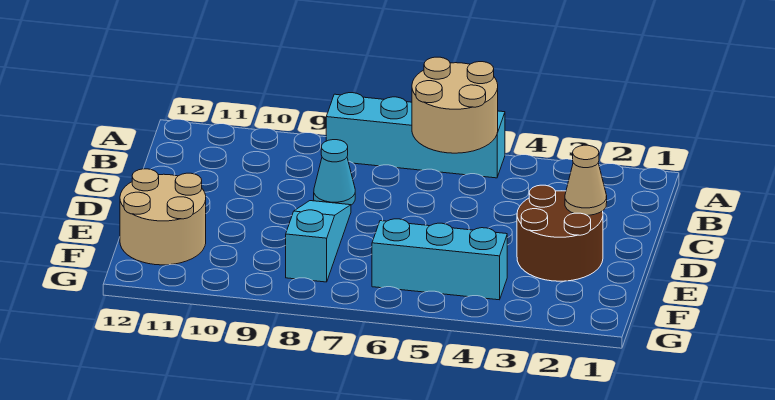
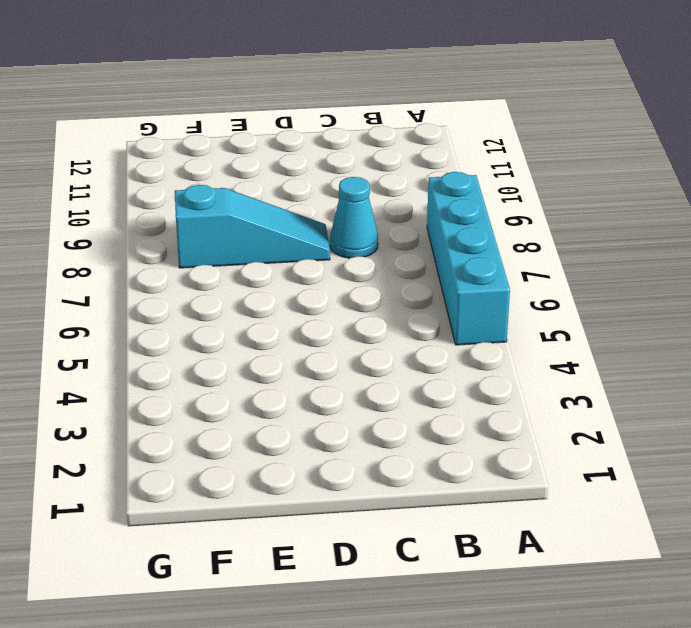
none -> brown 2x2 round brick [517,185,603,281]
none -> tan 2x2 round brick [120,169,206,265]

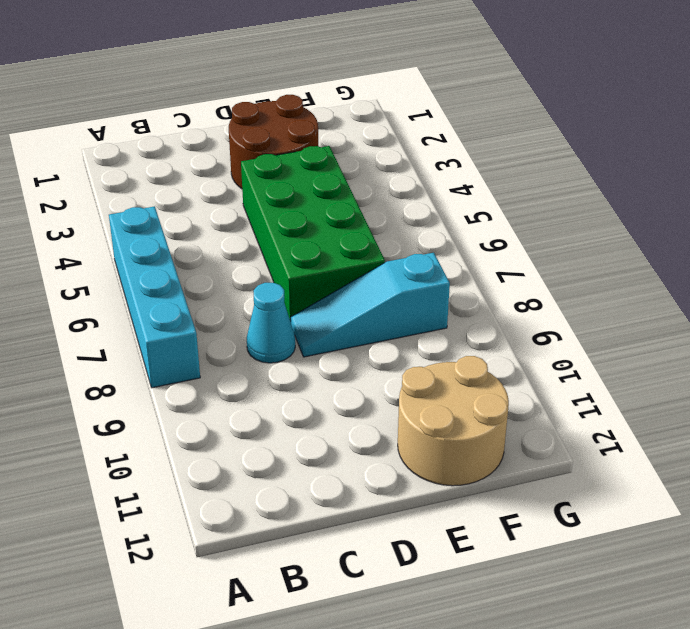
green 2x4 brick [241,146,385,321] -> none
none -> cyan 1x3 brick [372,219,507,300]
none -> tan 2x2 round brick [412,57,498,153]

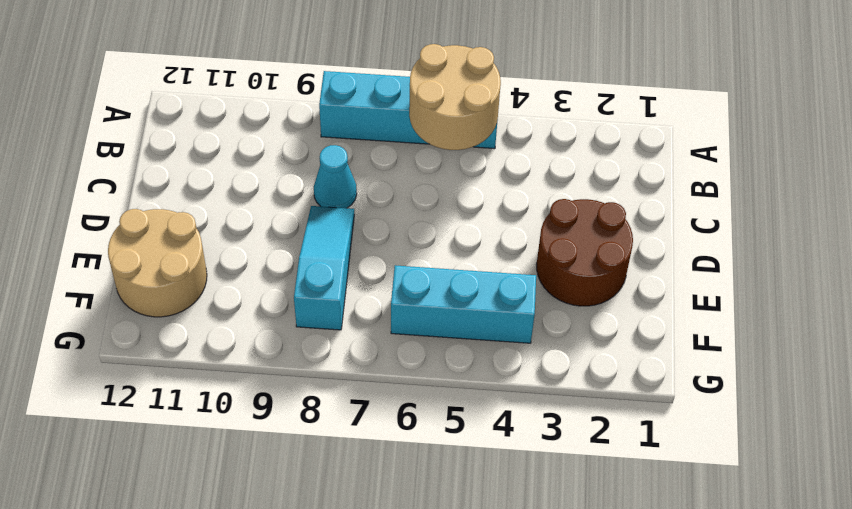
none -> tan 1x1 cone [565,145,607,215]

